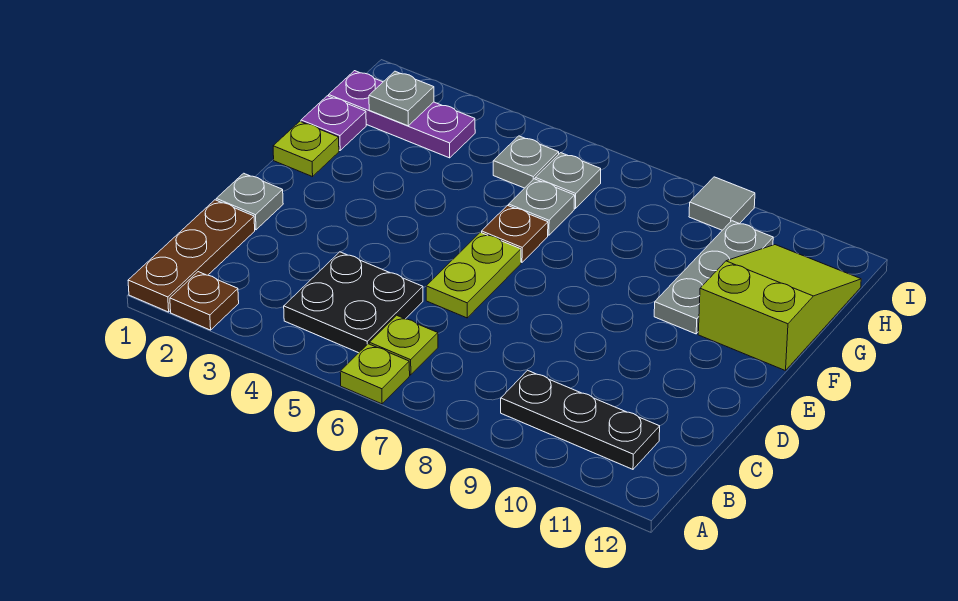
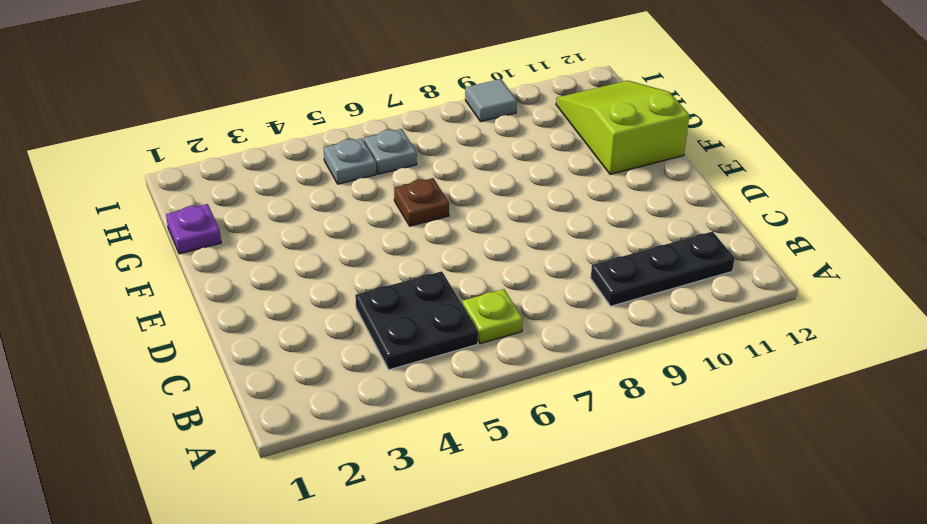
none -> brown 1x3 plate [128,200,255,312]
none -> brown 1x1 plate [170,272,239,330]
none -> lime 1x1 plate [340,344,410,404]

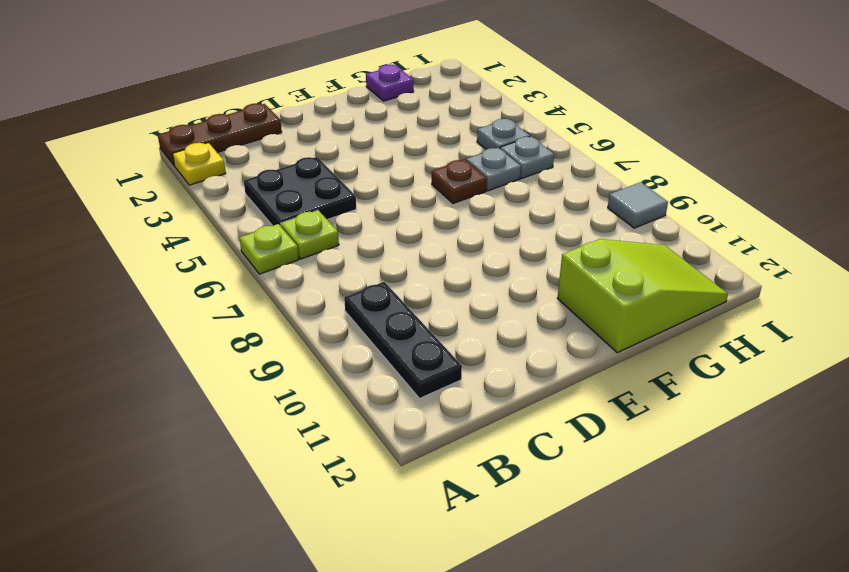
yellow 1x1 plate [173,143,226,185] -> brown 1x1 plate [170,272,239,330]
none -> grey 1x1 plate [216,173,283,230]
none -> lime 1x2 plate [426,232,521,318]
none -> lime 1x1 plate [273,121,339,177]

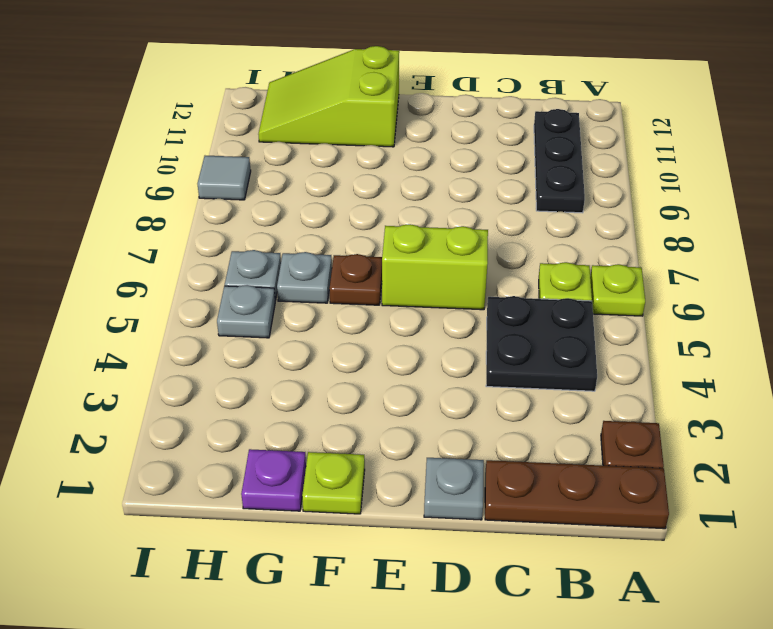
lime 1x2 brick [382,224,488,310] -> lime 1x2 plate [426,232,521,318]
none -> grey 1x3 plate [654,221,773,334]
none -> purple 1x3 plate [329,71,475,158]
none -> grey 1x1 plate [369,71,434,126]

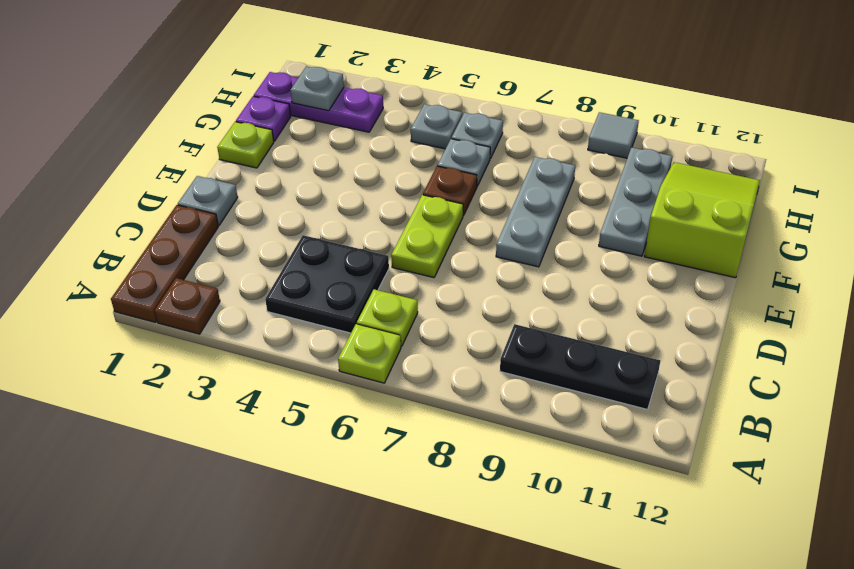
grey 1x3 plate [496,157,575,267] -> none

